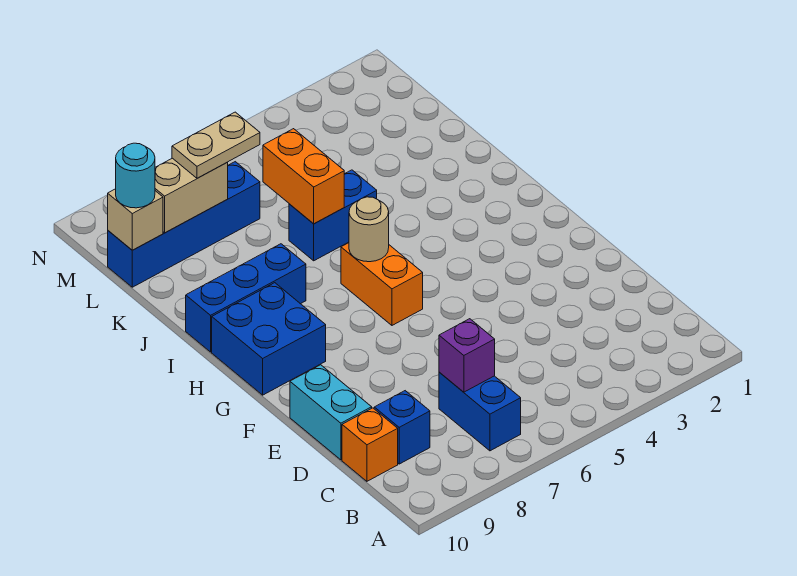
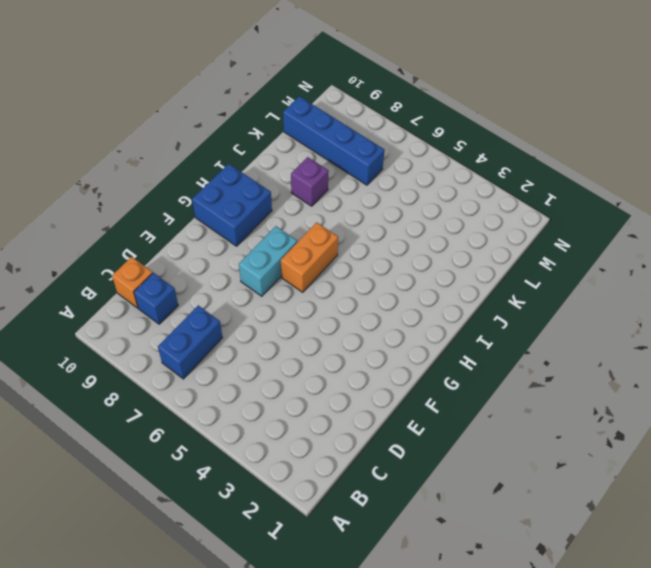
cyan 1x2 brick [239,226,297,296] -> cyan 1x2 brick moved to [290,365,372,460]
purple 1x1 brick [291,157,329,206] -> purple 1x1 brick moved to [439,319,495,392]
none -> blue 1x3 brick [186,244,306,352]
none -> blue 1x2 brick [289,170,377,261]
none -> tan 1x1 round brick [349,197,389,262]

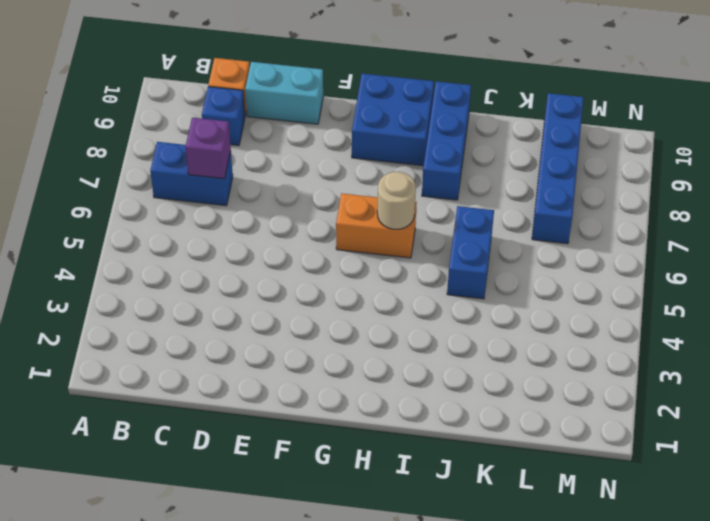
none -> orange 1x2 brick [263,129,344,224]
none -> tan 1x2 brick [155,158,228,233]
none -> tan 1x1 brick [108,189,163,250]

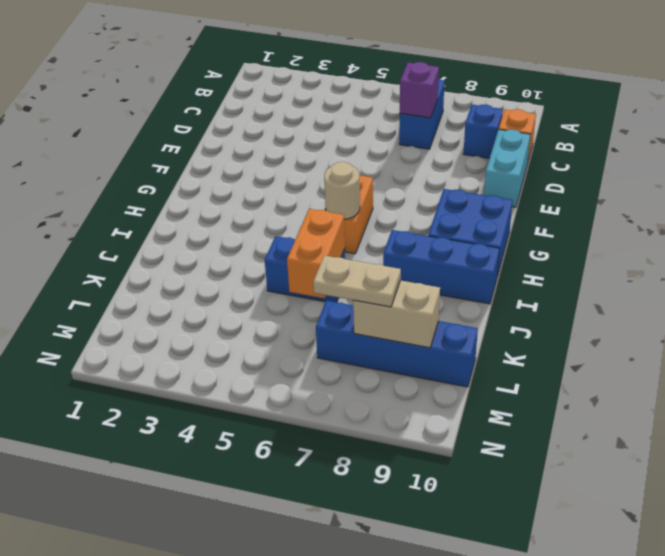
none -> tan 1x1 brick [108,189,163,250]
none -> cyan 1x1 round brick [116,143,155,208]

